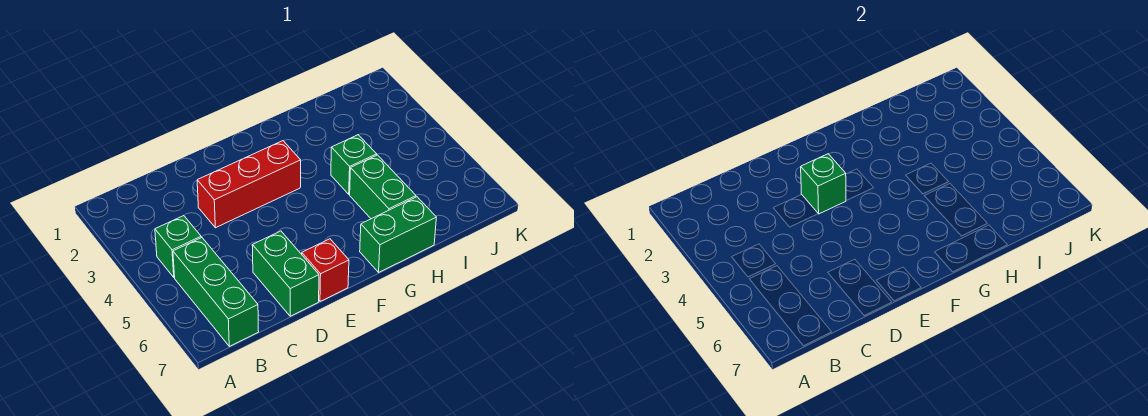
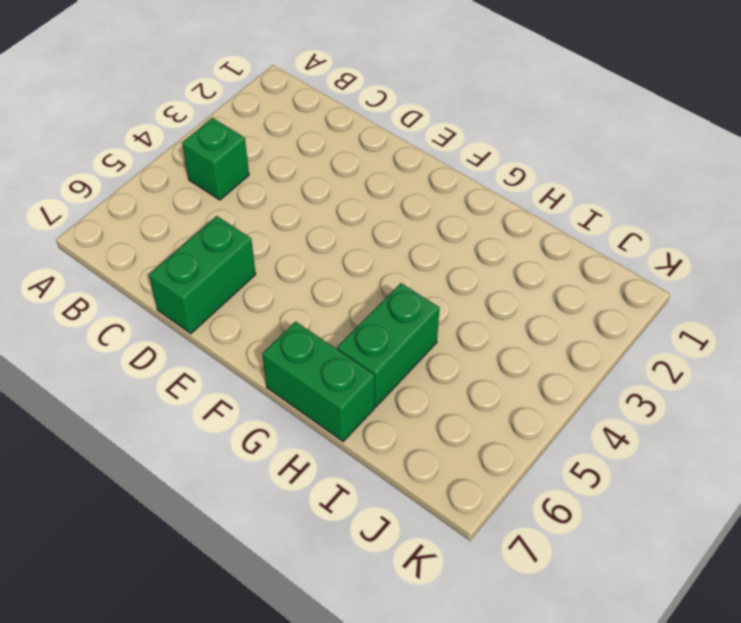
none -> green 1x3 brick [173,237,259,346]
none -> red 1x3 brick [197,141,301,228]

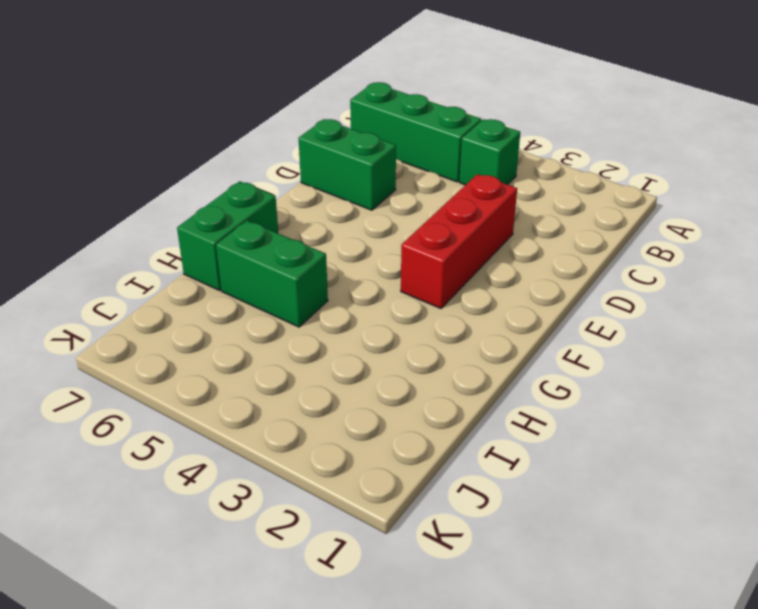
none -> red 1x1 brick [302,239,349,301]
none -> green 1x1 brick [331,135,377,194]

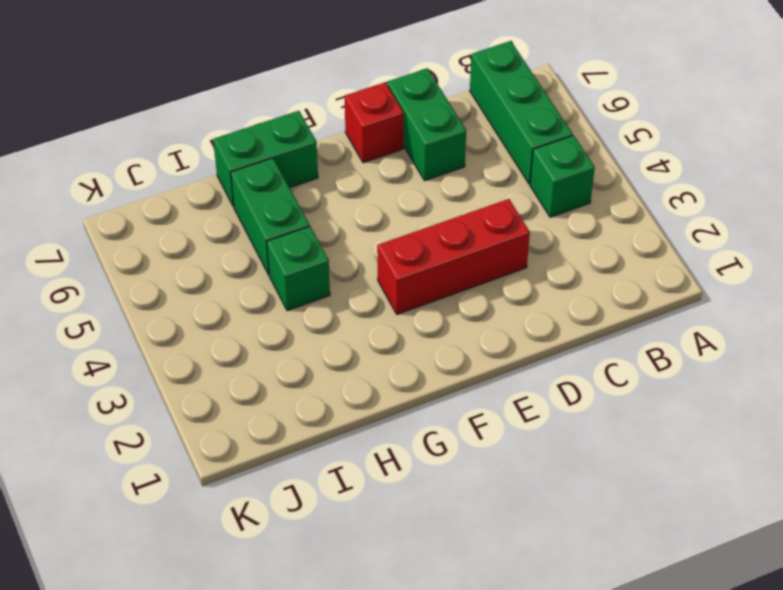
none -> green 1x1 brick [801,154,846,214]

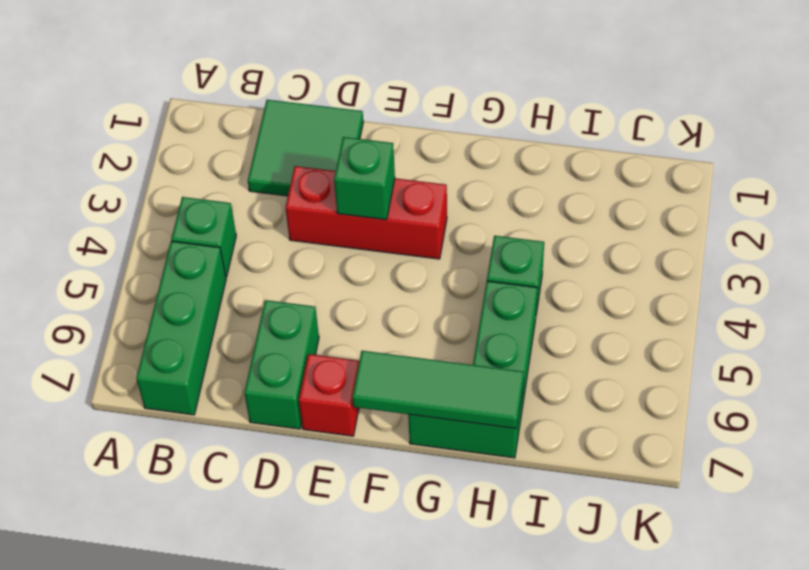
green 2x2 tile [248,100,363,196] -> none
green 1x3 tile [352,351,524,429] -> none

